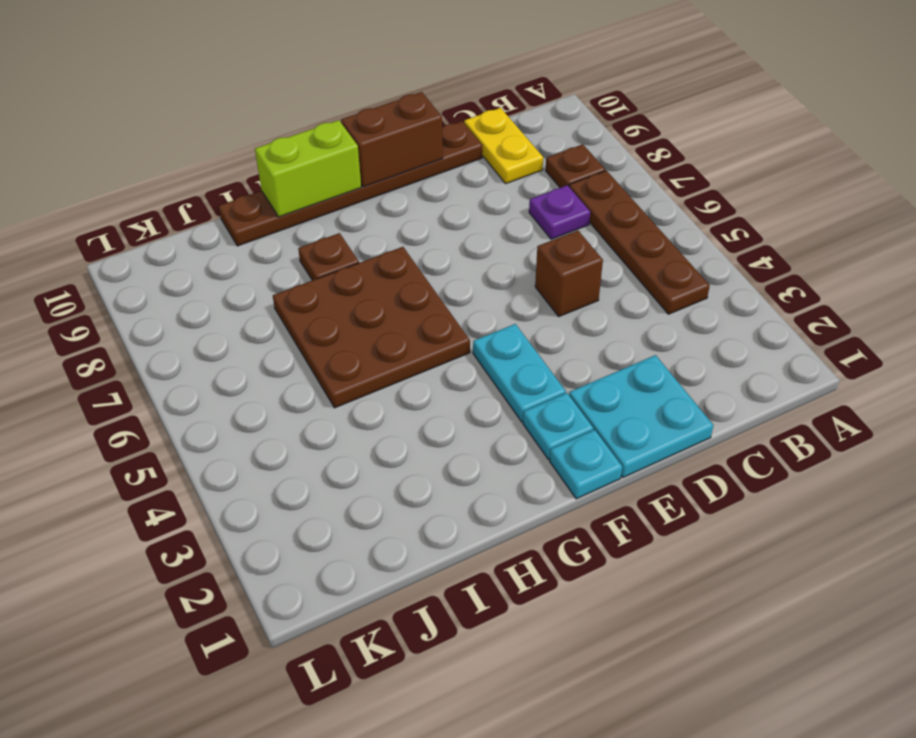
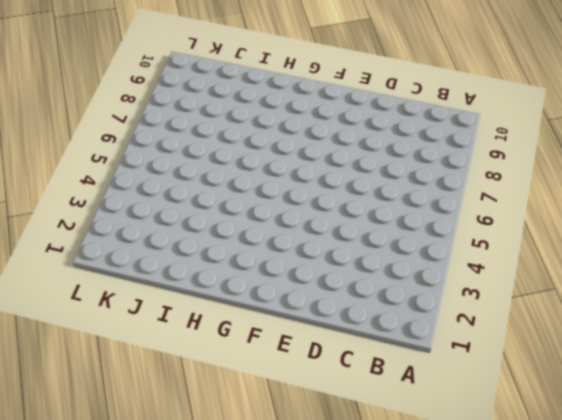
none -> brown 1x4 plate [569,171,710,314]
none -> brown 1x1 plate [546,144,605,188]
none -> purple 1x1 plate [529,185,590,239]

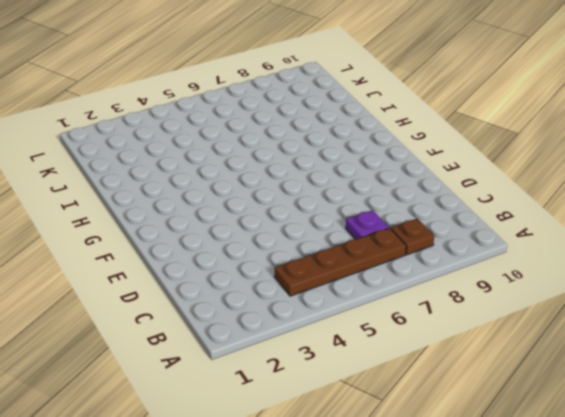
none -> yellow 1x2 plate [464,108,543,183]
none -> cyan 2x2 plate [569,355,713,477]
none -> brown 1x1 brick [535,231,603,317]

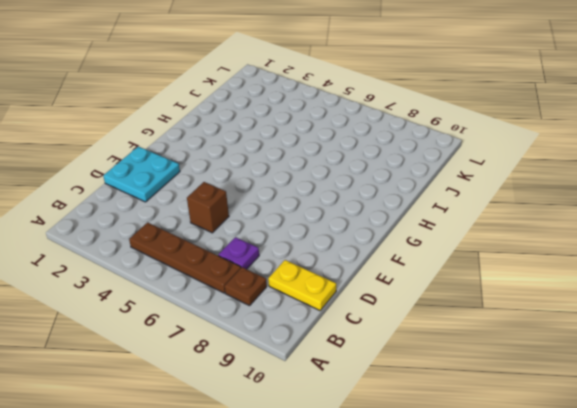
none -> brown 1x6 plate [219,121,482,246]
none -> cyan 1x1 plate [550,430,622,499]
none -> cyan 1x1 plate [523,393,593,460]

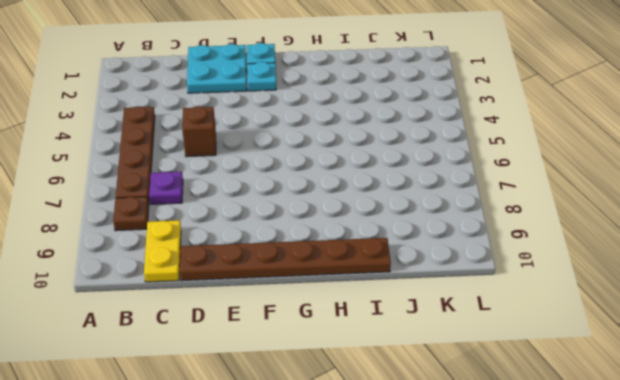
none -> cyan 1x2 plate [473,324,566,422]
none -> brown 3x3 plate [273,247,470,408]
none -> brown 1x1 plate [298,233,359,280]

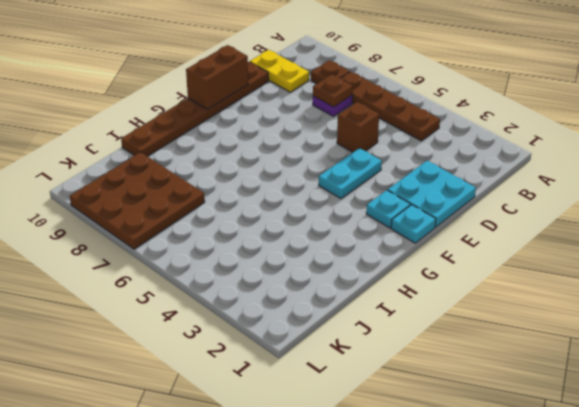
brown 1x1 plate [313,74,353,107] -> brown 1x1 plate moved to [298,233,359,280]
cyan 1x2 plate [319,148,382,199] -> cyan 1x2 plate turned to [473,324,566,422]
brown 3x3 plate [70,152,205,249] -> brown 3x3 plate moved to [273,247,470,408]
none -> lime 1x2 brick [255,120,361,217]

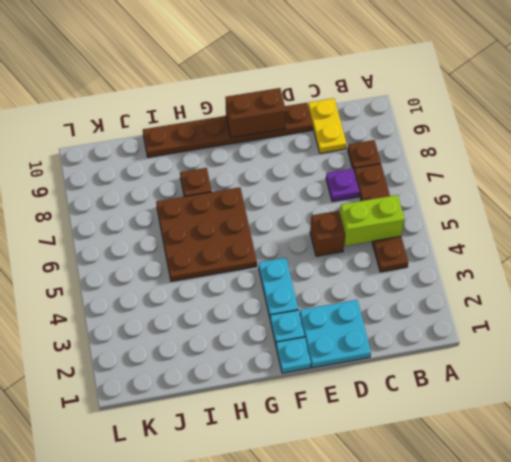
lime 1x2 brick [340,195,405,246] -> lime 1x2 brick moved to [255,120,361,217]

